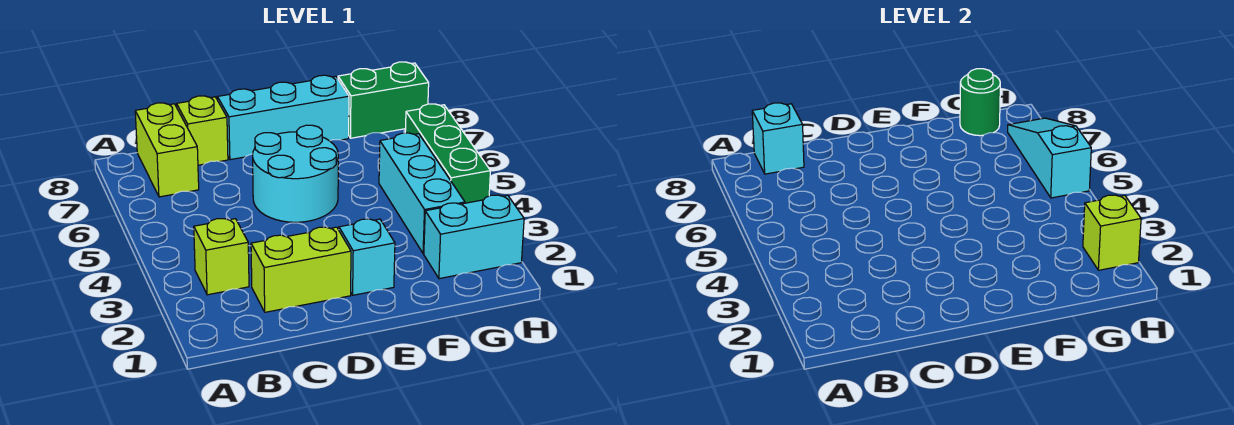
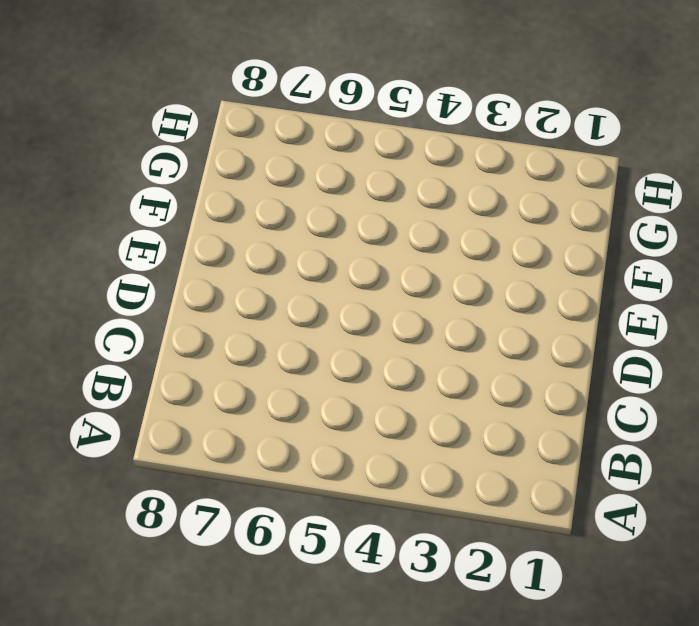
none -> lime 1x1 brick [194,219,249,295]
none -> lime 1x2 brick [135,103,199,197]
none -> lime 1x2 brick [251,227,351,312]

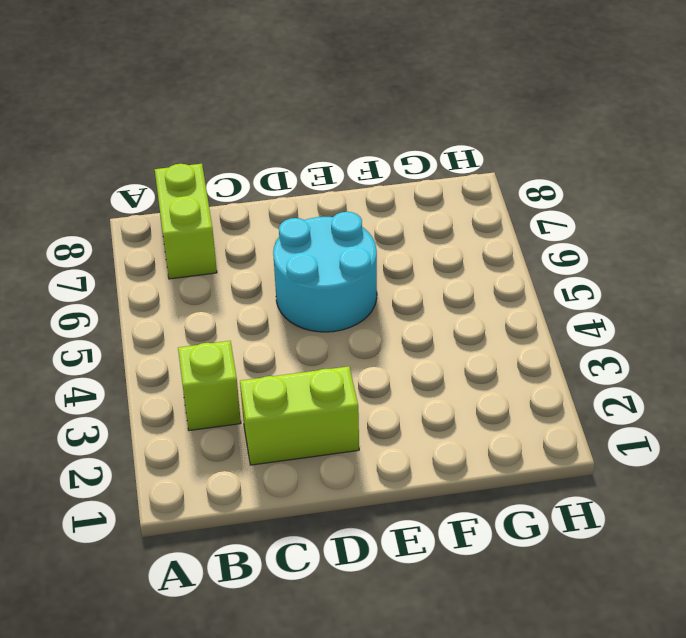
none -> lime 1x1 brick [177,96,228,165]
none -> cyan 1x3 brick [218,75,349,160]
none -> cyan 1x1 brick [339,219,395,295]

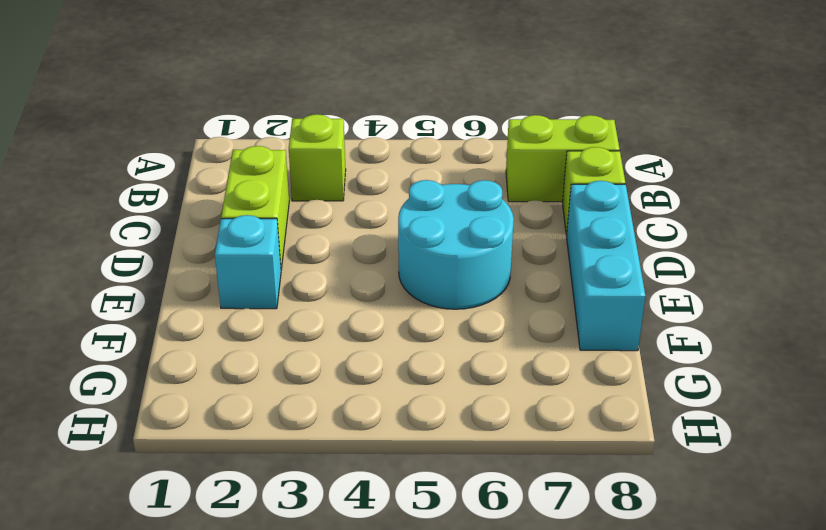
none -> cyan 1x2 brick [424,195,524,279]
none -> cyan 1x3 brick [379,133,465,254]
none -> green 1x2 brick [338,62,429,138]

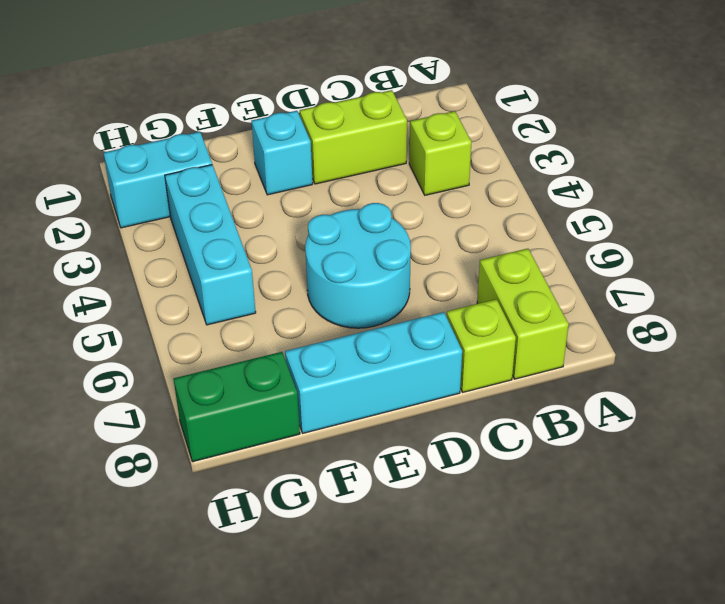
none -> green 1x3 brick [405,104,490,203]
none -> cyan 1x1 brick [752,103,804,174]
none -> green 1x1 round brick [960,69,1000,136]

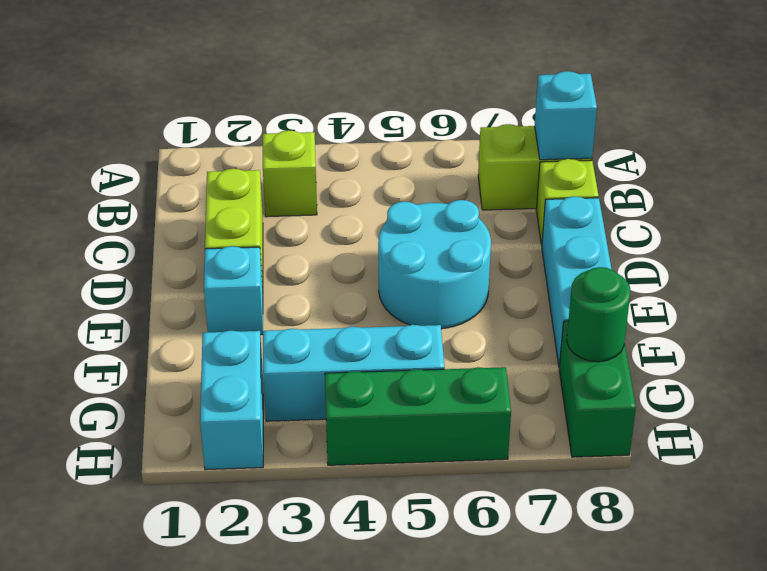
none -> lime 1x1 brick [1083,195,1141,270]
none -> cyan 1x3 slope [1008,118,1091,198]

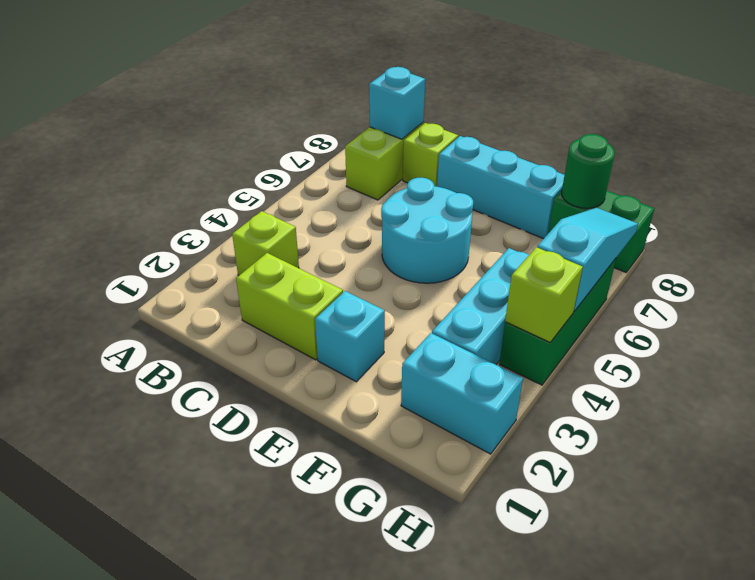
lime 1x1 brick [505,247,583,342] -> lime 1x1 brick moved to [1083,195,1141,270]

